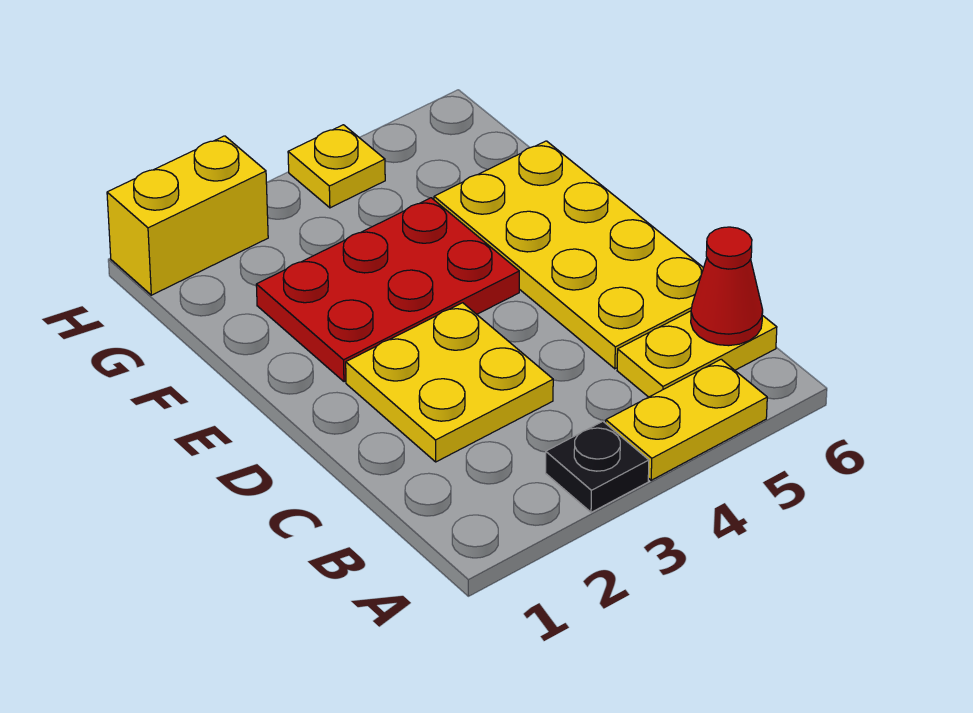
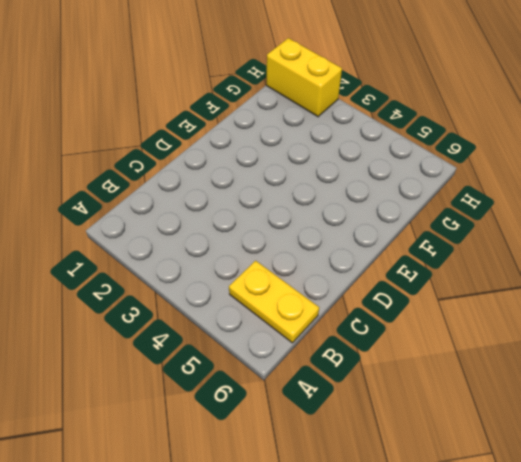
none -> black 1x1 plate [546,421,649,512]
none -> yellow 1x2 plate [606,359,767,480]

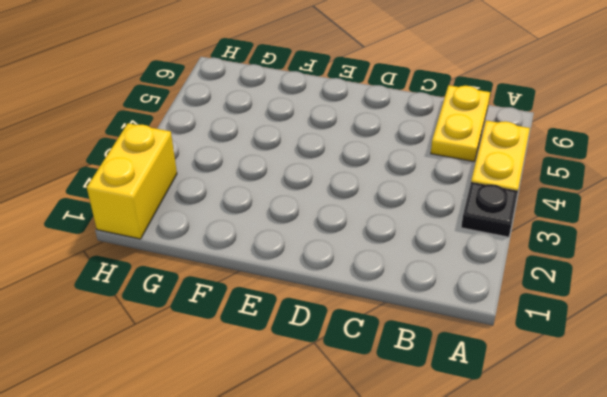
none -> yellow 2x2 plate [346,303,553,462]
none -> yellow 2x4 plate [434,141,703,369]

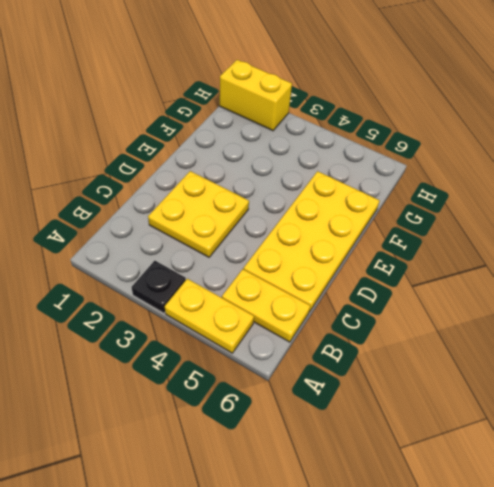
none -> red 2x3 plate [256,198,519,382]
none -> yellow 1x1 plate [288,125,385,208]

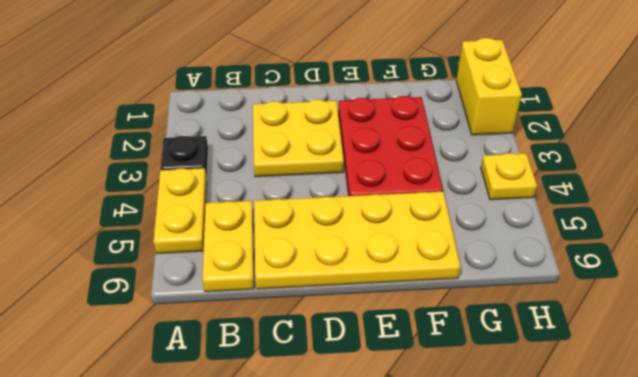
none -> red 1x1 cone [691,227,763,346]

